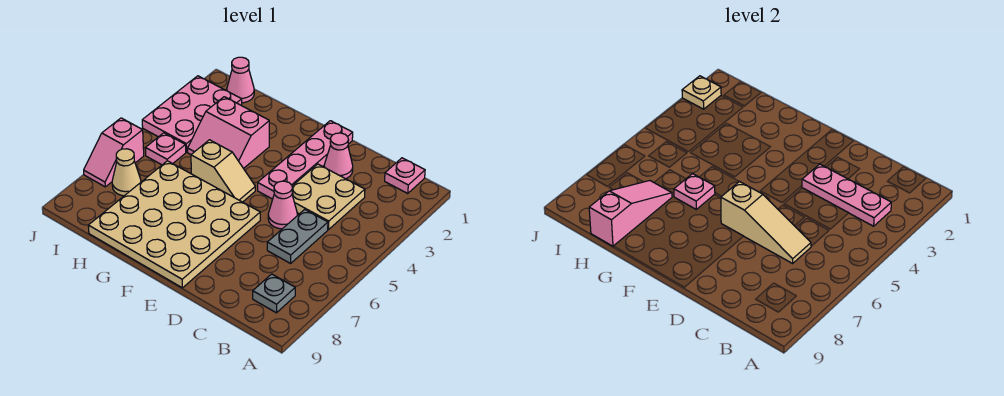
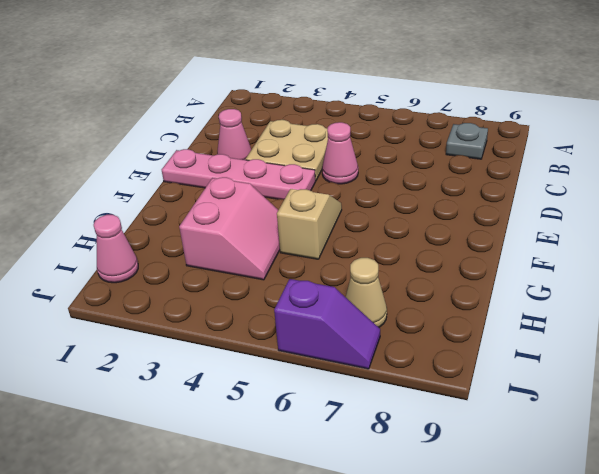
purple 1x2 slope [274,279,380,369] -> pink 1x2 slope [84,118,144,187]
none -> pink 1x1 plate [385,158,425,193]
none -> grey 1x2 plate [267,209,328,263]
none -> tan 4x4 plate [88,161,260,288]

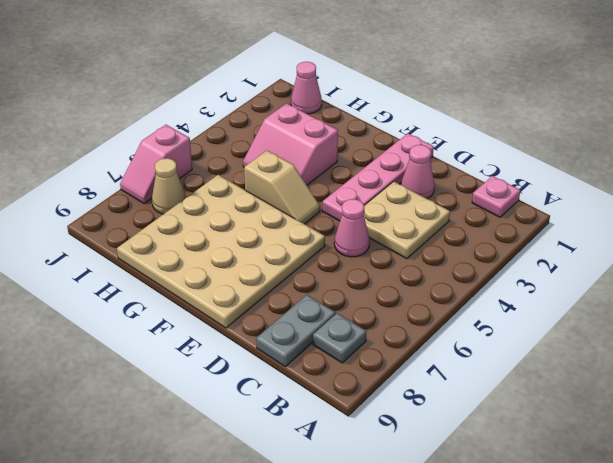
grey 1x2 plate [256,295,336,366] -> grey 1x2 plate moved to [267,209,328,263]
none -> pink 2x3 plate [142,76,242,152]
none -> pink 1x1 plate [145,133,186,165]
none -> pink 1x3 plate [802,164,891,226]

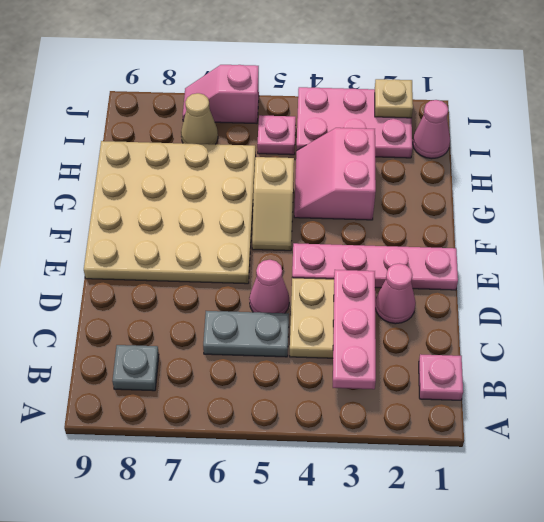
none -> tan 1x3 slope [721,181,811,263]
none -> pink 1x1 plate [674,174,715,209]
none -> pink 1x3 slope [589,181,672,246]

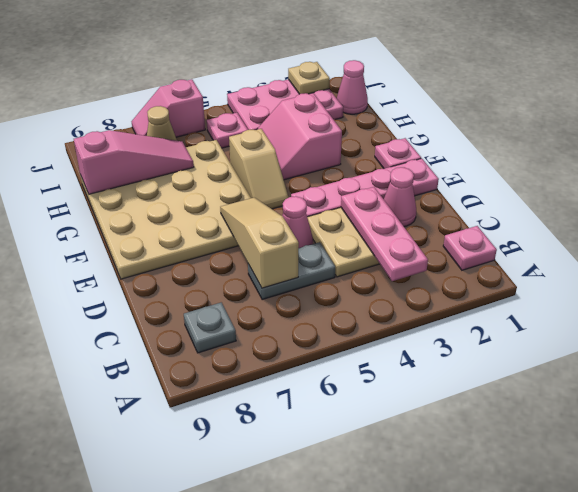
tan 1x3 slope [220,197,299,288] -> tan 1x3 slope turned to [721,181,811,263]
pink 1x1 plate [375,138,421,169] -> pink 1x1 plate moved to [674,174,715,209]

